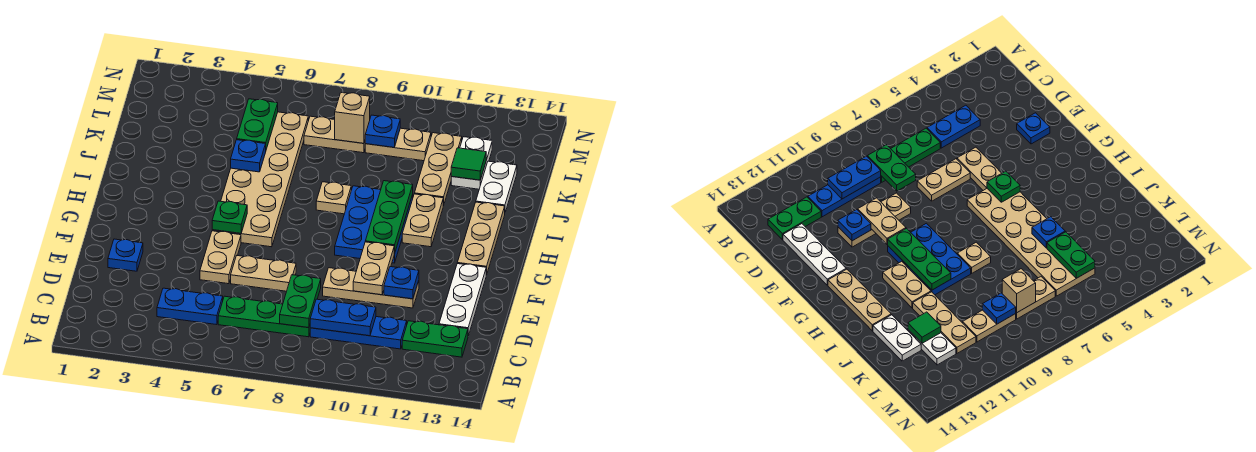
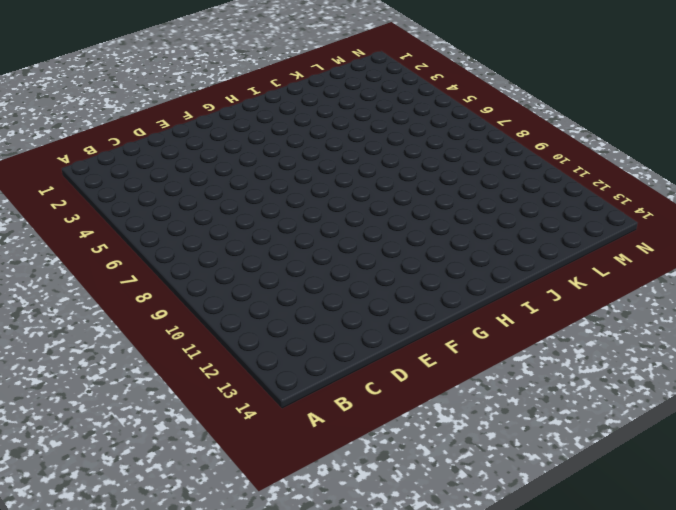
none -> blue 1x2 plate [157,288,223,325]
none -> green 1x3 plate [218,296,310,337]
none -> blue 1x3 plate [310,317,407,349]
none -> green 1x2 plate [402,321,468,357]

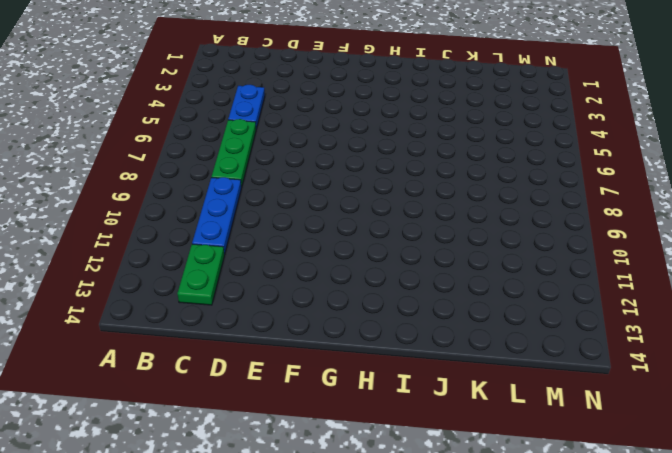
none -> white 1x3 plate [439,264,486,336]
none -> blue 1x1 plate [108,239,143,271]
none -> tan 1x2 plate [200,231,241,284]
none -> tan 1x2 plate [231,256,296,291]

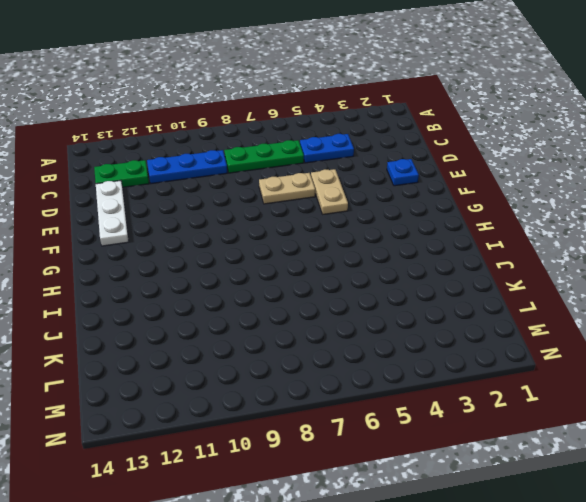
none -> tan 1x3 plate [323,268,419,308]
none -> tan 2x6 plate [212,112,308,247]
none -> blue 2x3 plate [335,186,413,263]
none -> tan 1x3 plate [457,202,505,275]

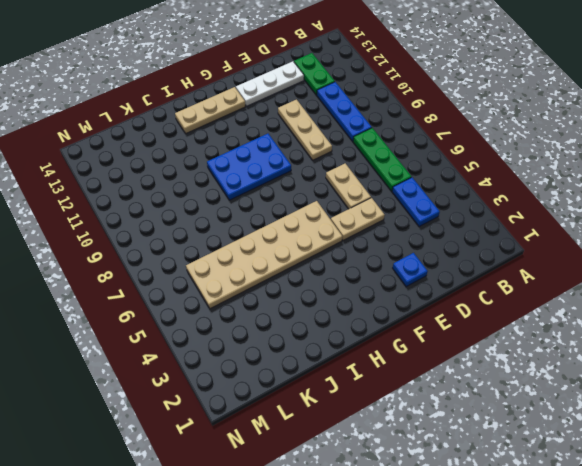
none -> tan 1x2 plate [402,194,443,247]
none -> tan 1x1 plate [316,182,351,214]
none -> tan 1x3 plate [414,133,462,206]
none -> white 1x2 plate [476,161,517,212]

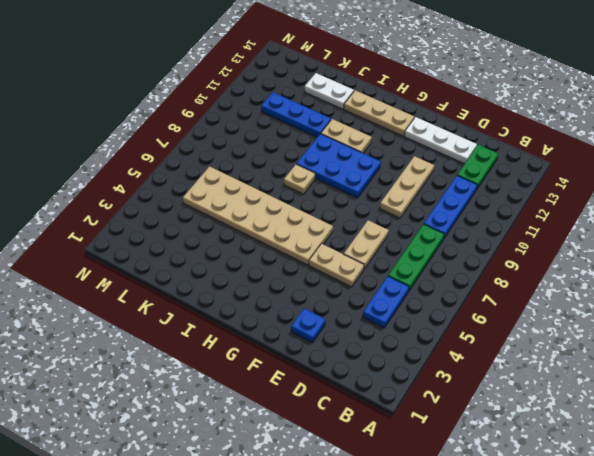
blue 1x3 plate [261,92,331,137] -> tan 1x3 plate [414,133,462,206]
none -> white 1x2 plate [451,137,492,189]
none -> tan 1x2 plate [304,116,365,153]
none -> tan 1x2 plate [365,128,431,161]
none -> green 1x2 plate [280,275,321,328]

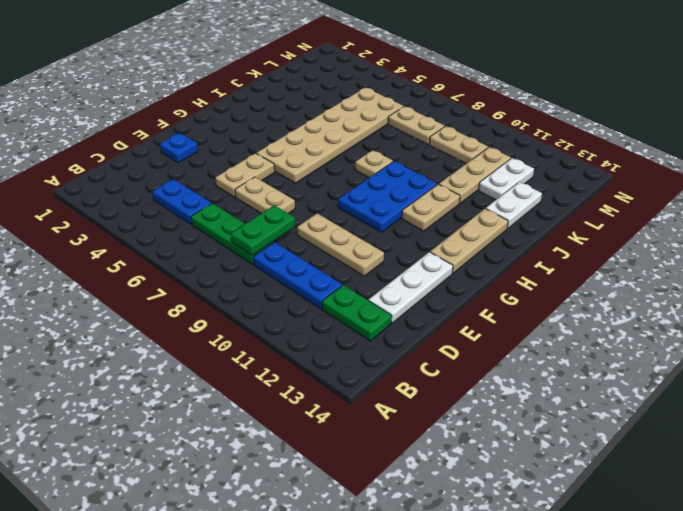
none -> blue 1x2 plate [310,299,376,336]
none -> tan 1x2 plate [353,242,394,295]
none -> blue 1x1 plate [384,267,419,299]
none -> green 1x1 plate [212,201,247,233]

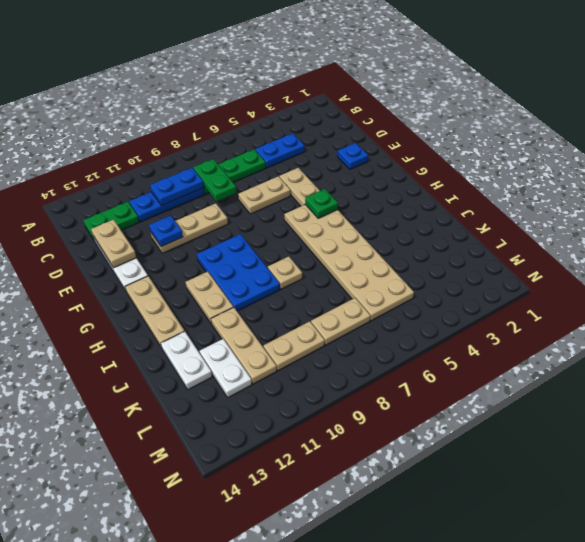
tan 1x2 plate [91,220,136,268] -> tan 1x2 plate moved to [353,242,394,295]
none -> green 1x3 plate [365,181,413,254]
none -> blue 1x1 plate [231,140,266,172]
none -> green 1x2 plate [237,99,278,149]
none -> green 1x1 tile [451,148,486,180]

